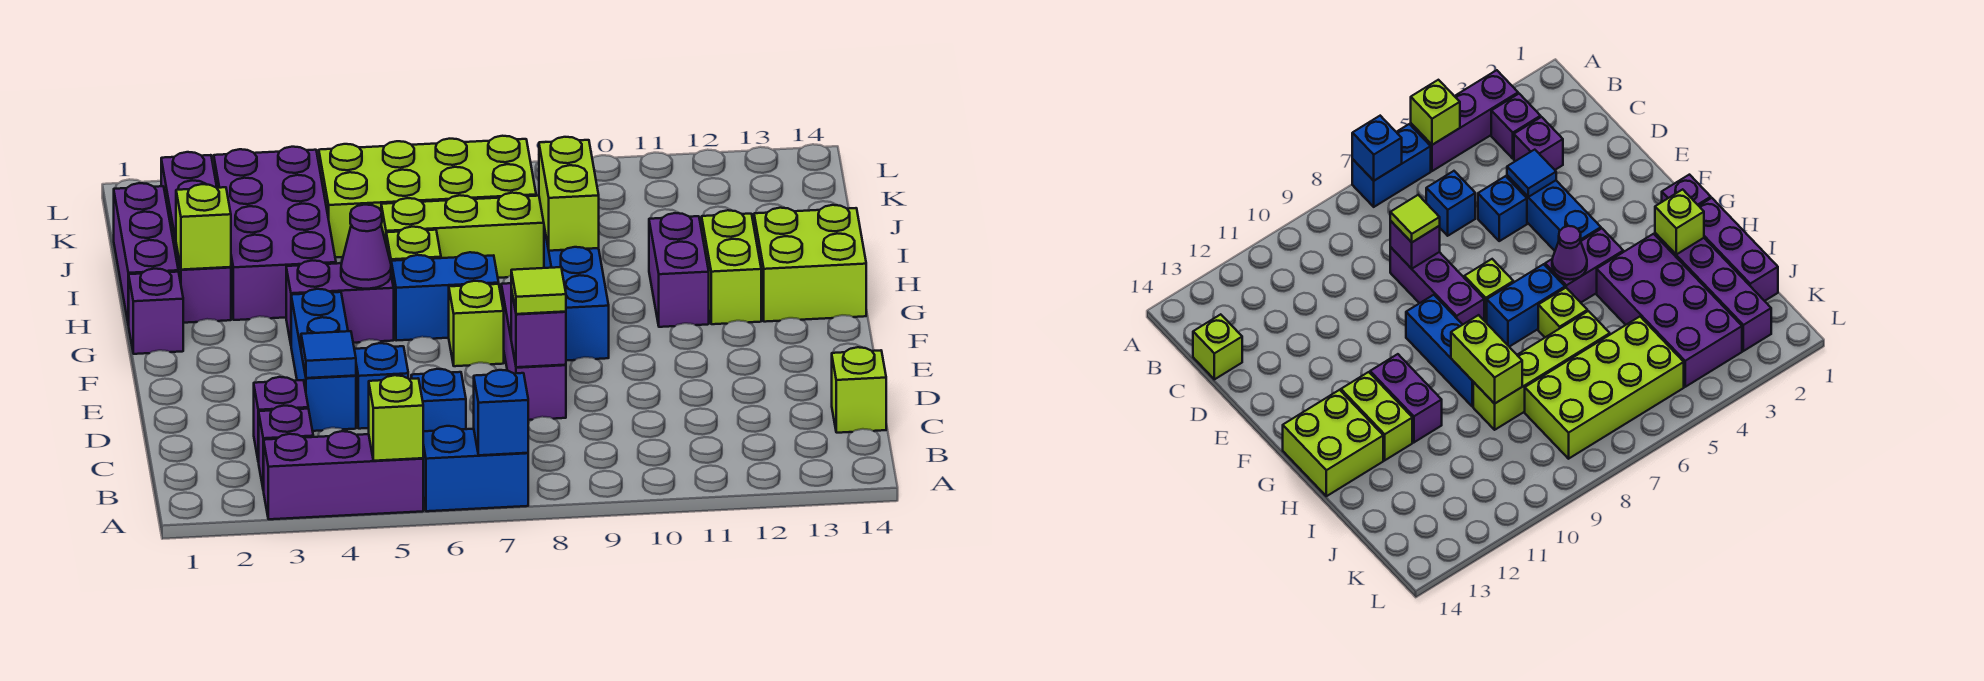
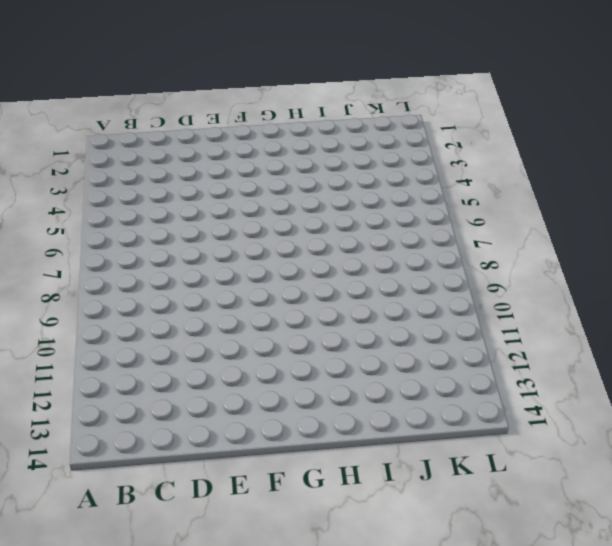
none -> purple 1x3 brick [264,431,423,519]
none -> blue 1x2 brick [423,426,528,511]
none -> purple 1x1 brick [259,406,313,491]
none -> purple 1x1 brick [254,377,308,462]

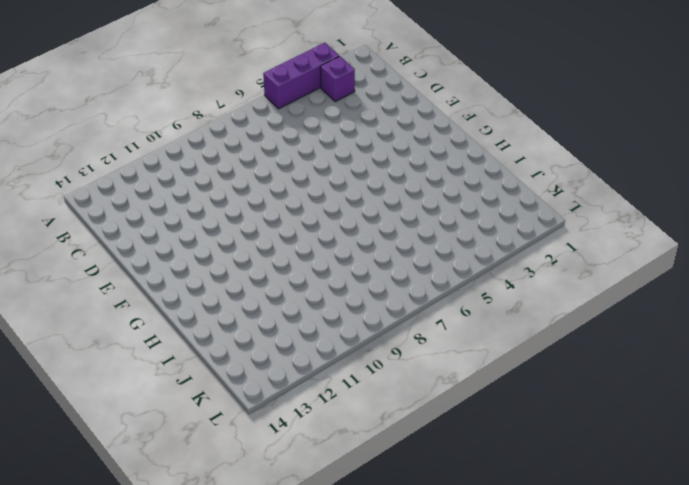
none -> blue 1x2 brick [423,426,528,511]
none -> purple 1x1 brick [254,377,308,462]
none -> blue 1x1 brick [411,369,466,431]
none -> lime 1x1 brick [832,347,886,433]

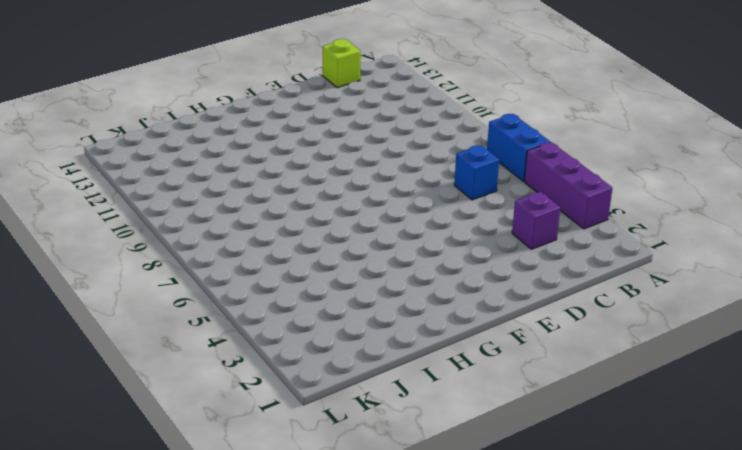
none -> purple 1x1 brick [259,406,313,491]
none -> blue 1x3 brick [291,289,356,431]
none -> blue 1x1 brick [354,343,408,429]
none -> purple 1x3 brick [501,283,566,420]

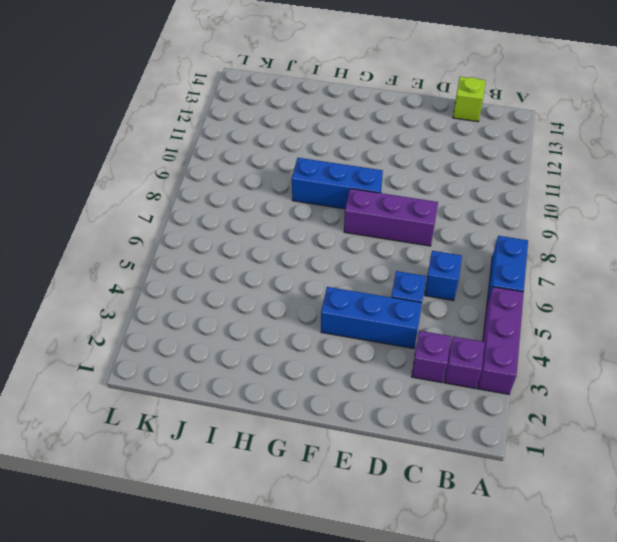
none -> lime 1x1 brick [449,281,504,366]
none -> purple 1x1 brick [129,269,183,354]
none -> purple 1x2 brick [286,260,394,343]
none -> blue 1x2 brick [391,252,499,341]

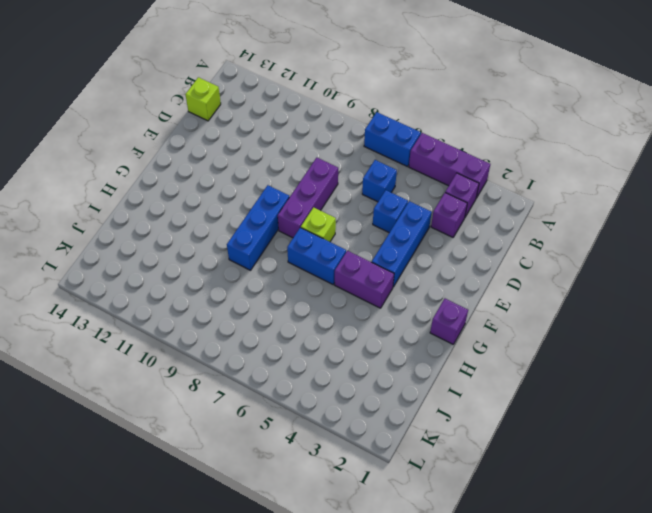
none -> purple 1x2 brick [649,213,709,327]
none -> lime 1x2 brick [702,210,761,324]
none -> lime 2x2 brick [754,205,866,322]
none -> purple 1x3 brick [114,183,178,325]

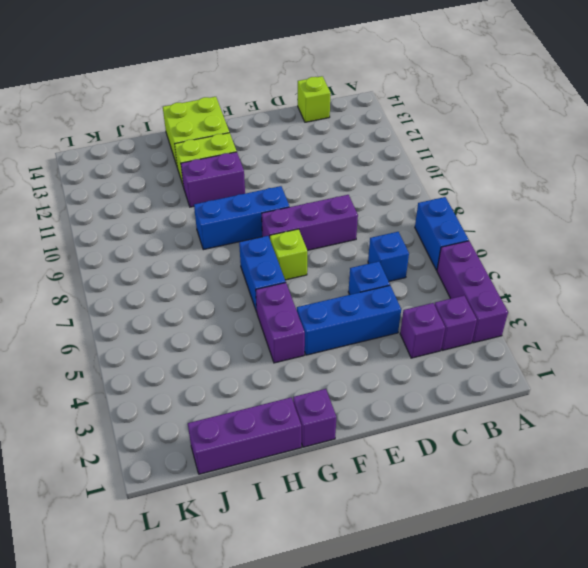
none -> purple 1x4 brick [161,152,231,323]
none -> purple 2x4 brick [214,147,336,320]
none -> lime 1x1 brick [386,227,441,262]
none -> lime 1x4 brick [381,193,544,278]

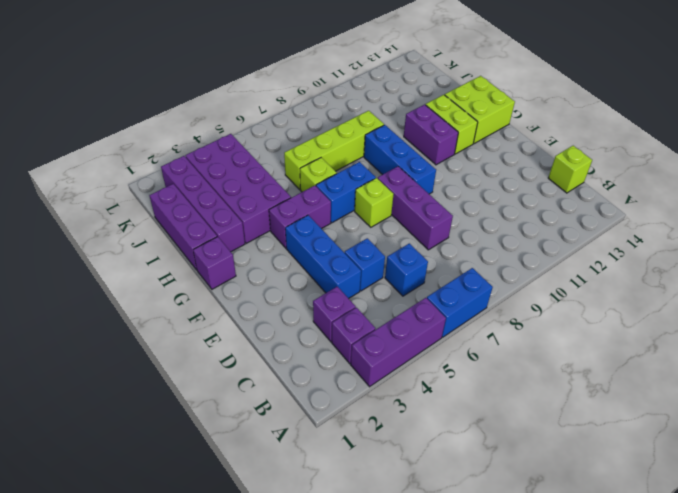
none -> lime 2x4 brick [319,136,536,257]
none -> lime 1x1 brick [369,375,423,461]
none -> blue 1x1 brick [474,370,528,455]
none -> blue 1x1 tile [301,331,356,378]

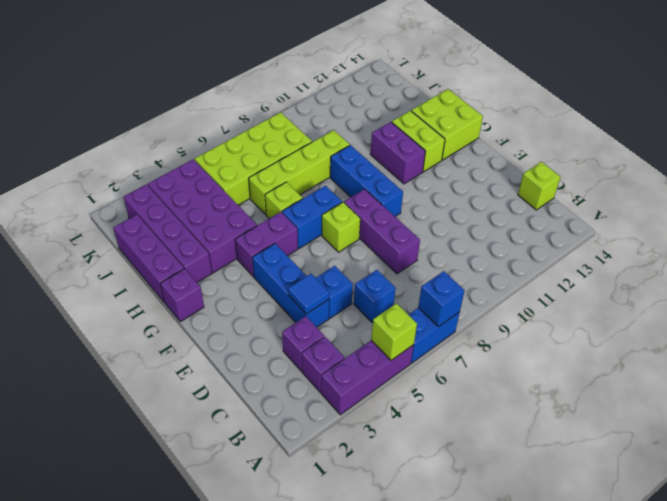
none -> purple 1x1 brick [511,289,566,367]
none -> purple 1x1 cone [341,205,391,289]
none -> lime 1x1 brick [176,184,231,270]
none -> lime 1x2 brick [539,137,599,251]

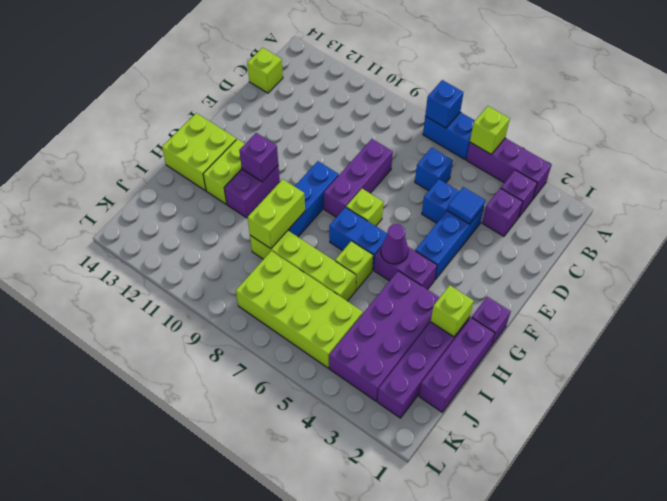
purple 1x1 brick [239,133,278,182] -> purple 1x1 brick moved to [511,289,566,367]
none -> lime 1x1 tile [511,267,566,314]

